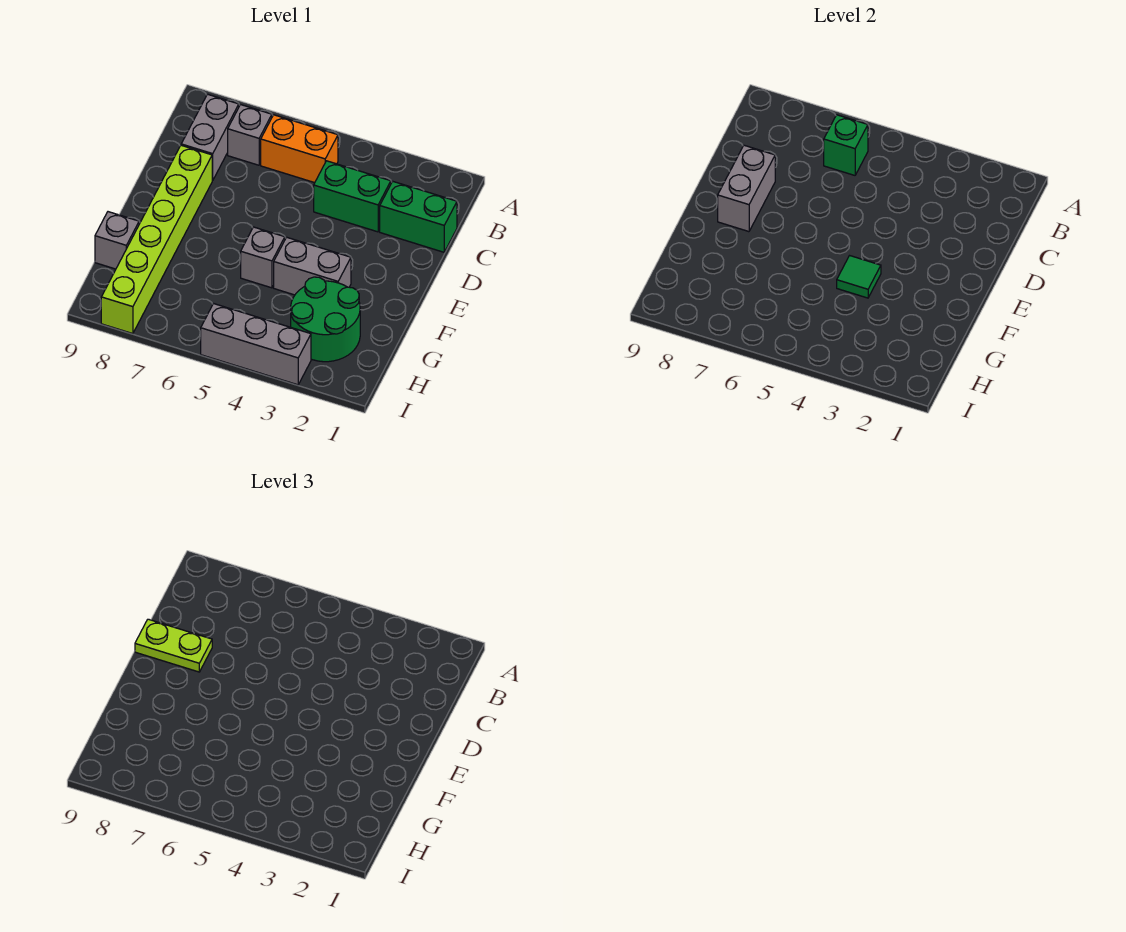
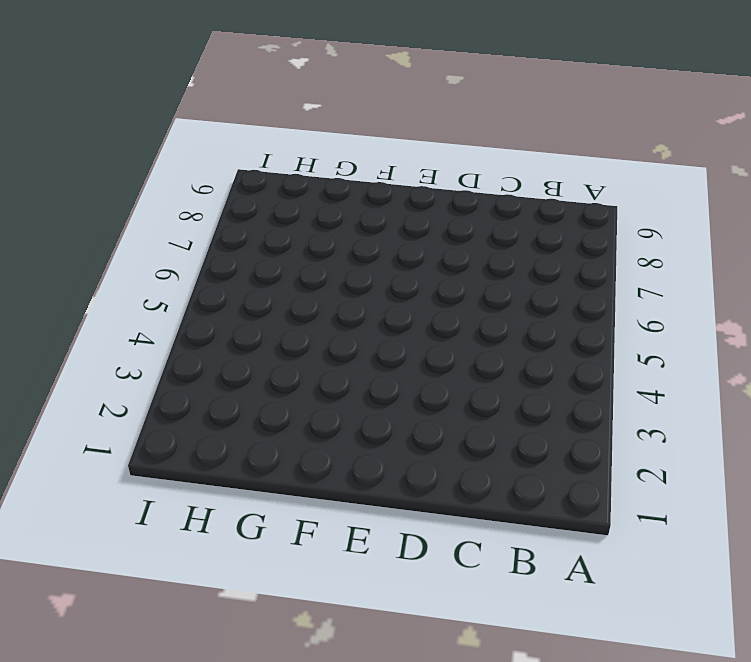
none -> orange 1x2 brick [261,115,338,183]
none -> grey 1x1 brick [228,105,272,165]
none -> grey 1x2 brick [181,94,239,180]

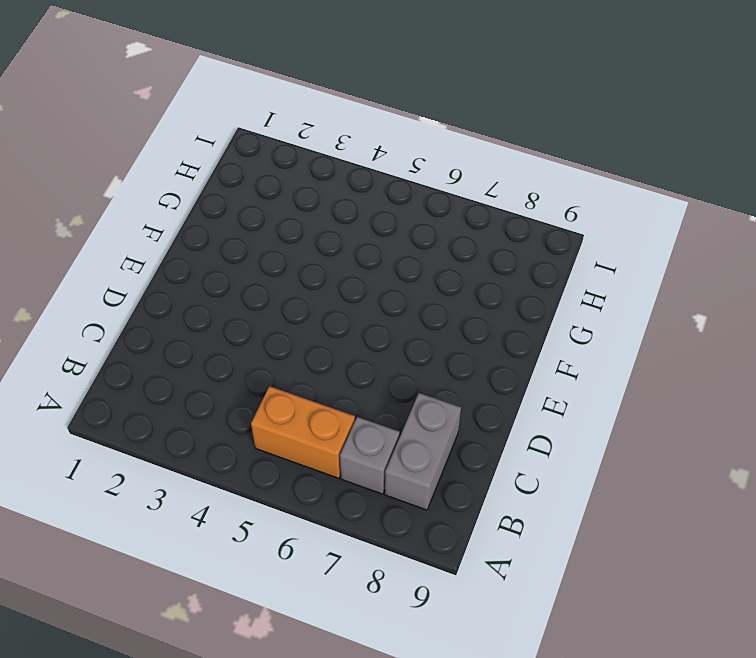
none -> green 1x2 brick [380,182,457,252]
none -> green 1x2 brick [314,161,391,232]
none -> lime 1x6 brick [101,145,213,334]

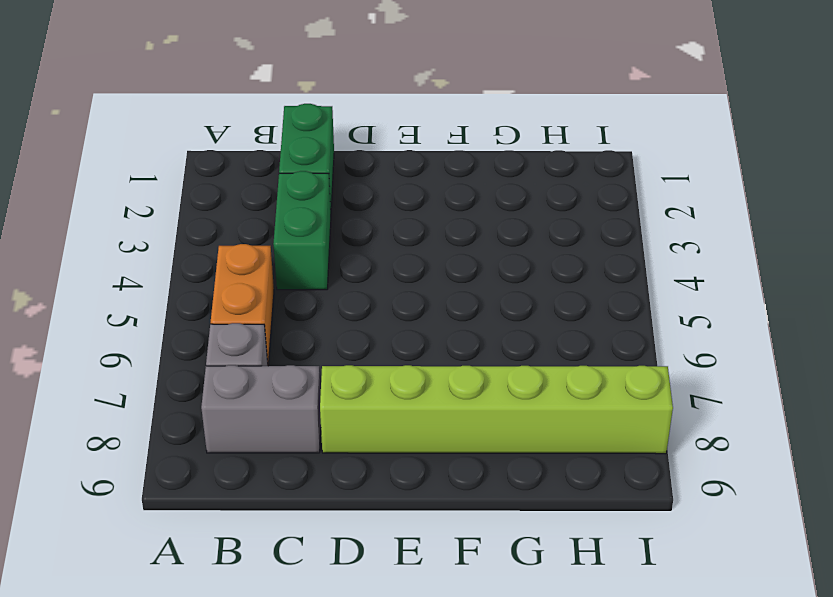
none -> grey 1x2 brick [274,237,351,295]
none -> grey 1x1 brick [241,227,285,288]
none -> green 2x2 round brick [291,277,360,362]

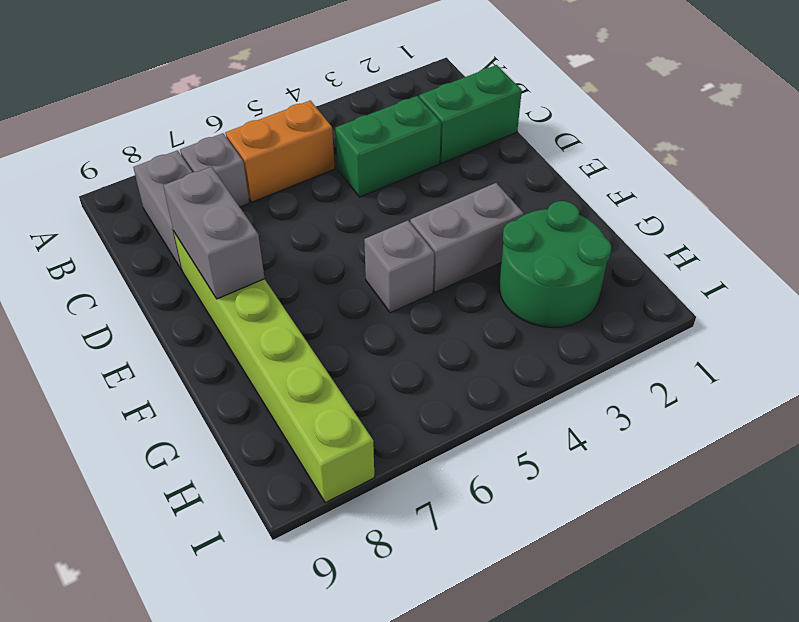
none -> grey 1x1 brick [95,212,139,269]
none -> grey 1x3 brick [201,304,311,385]
none -> green 1x1 brick [824,115,868,175]

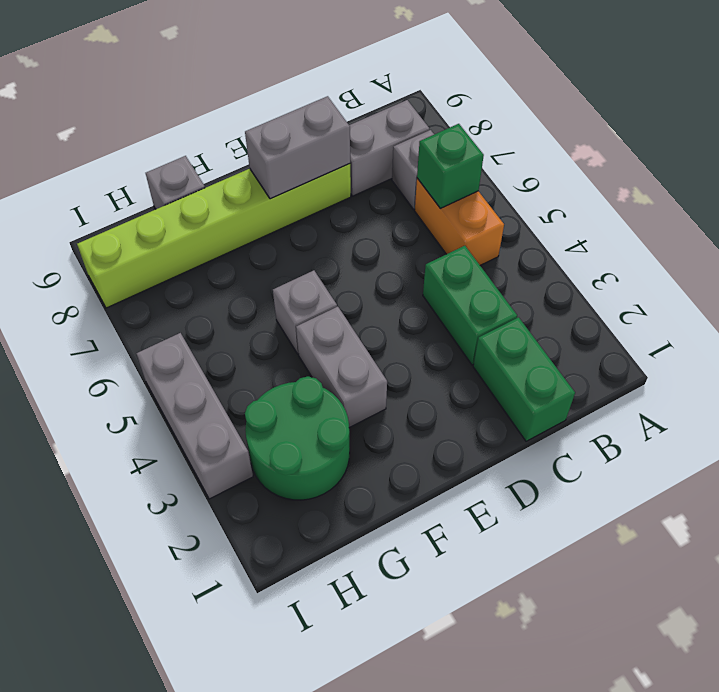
none -> green 1x1 tile [837,256,881,298]
none -> lime 1x2 plate [135,619,212,672]

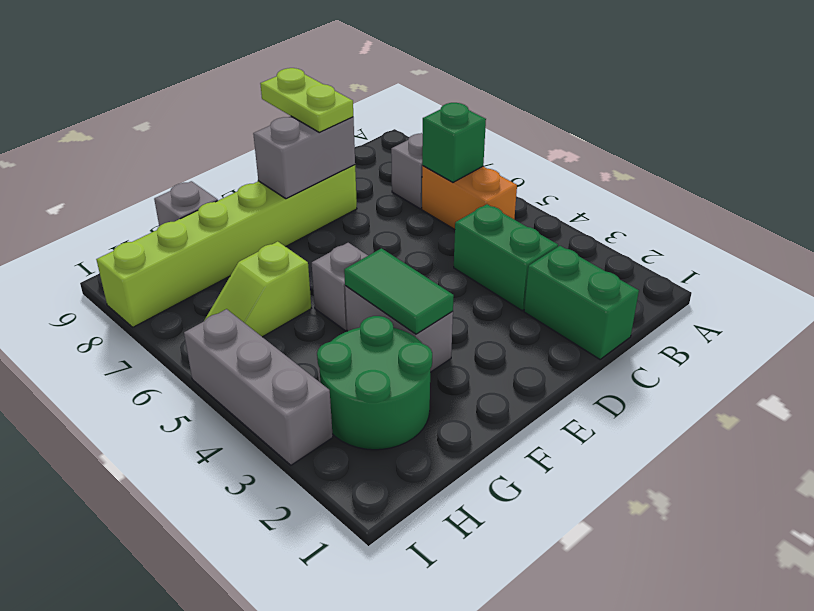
green 1x2 tile [344,248,454,334] -> green 1x1 tile [837,256,881,298]
lime 1x2 slope [204,241,311,337] -> none
none -> grey 1x2 brick [181,94,239,180]

